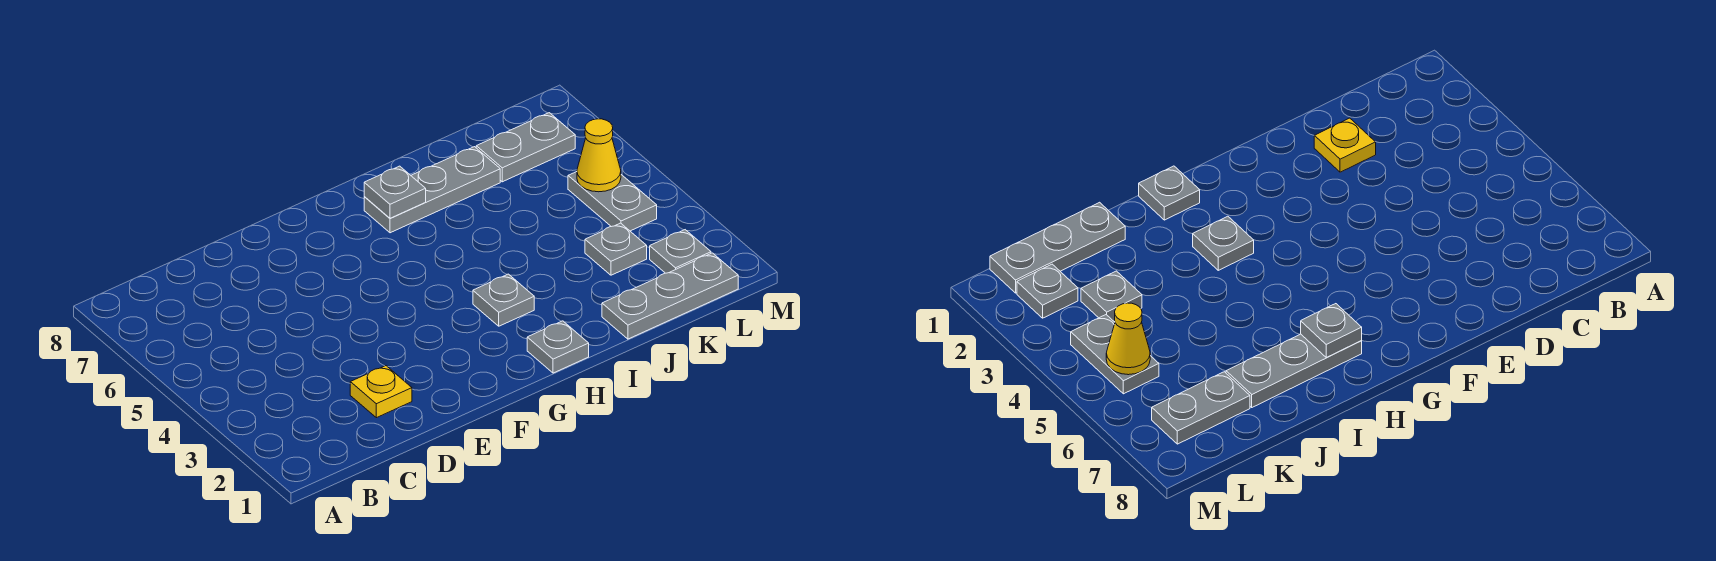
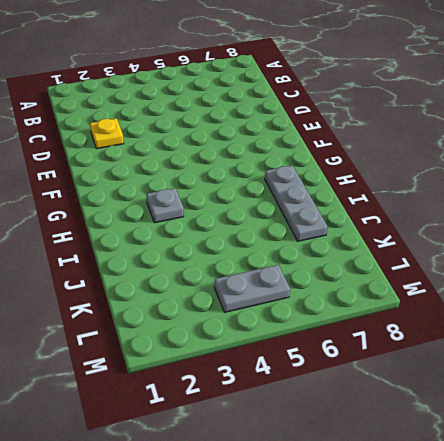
none -> grey 1x1 plate [527,321,589,373]
none -> grey 1x3 plate [602,253,738,339]

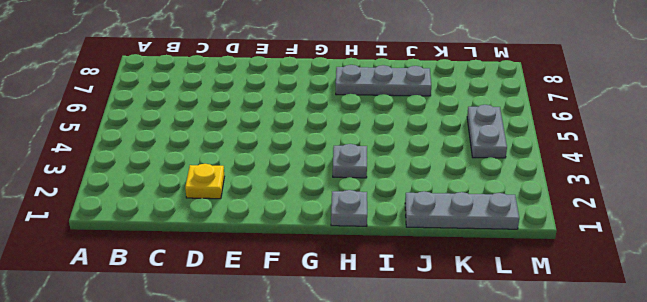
none -> grey 1x1 plate [585,223,647,275]
none -> grey 1x2 plate [476,113,575,182]

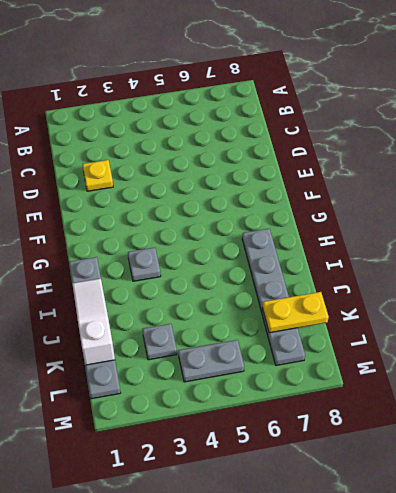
white 1x3 slope [73,278,115,365] -> none
yellow 1x2 plate [263,292,329,333] -> none
none -> grey 1x1 plate [650,230,711,273]
none -> grey 1x1 plate [364,166,426,218]

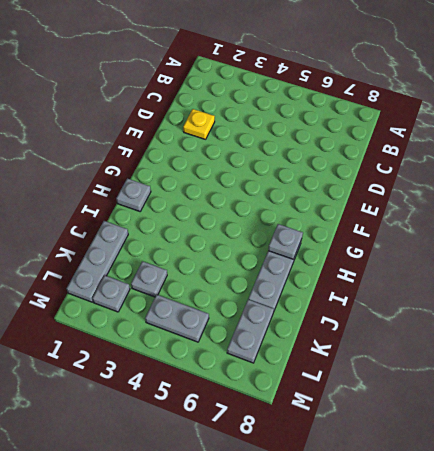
none -> grey 1x1 plate [473,274,534,326]
none -> yellow 1x1 cone [577,119,621,192]

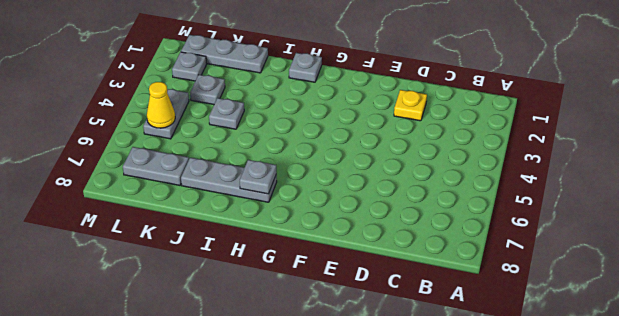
grey 1x1 plate [209,98,244,129] -> grey 1x1 plate moved to [473,274,534,326]

